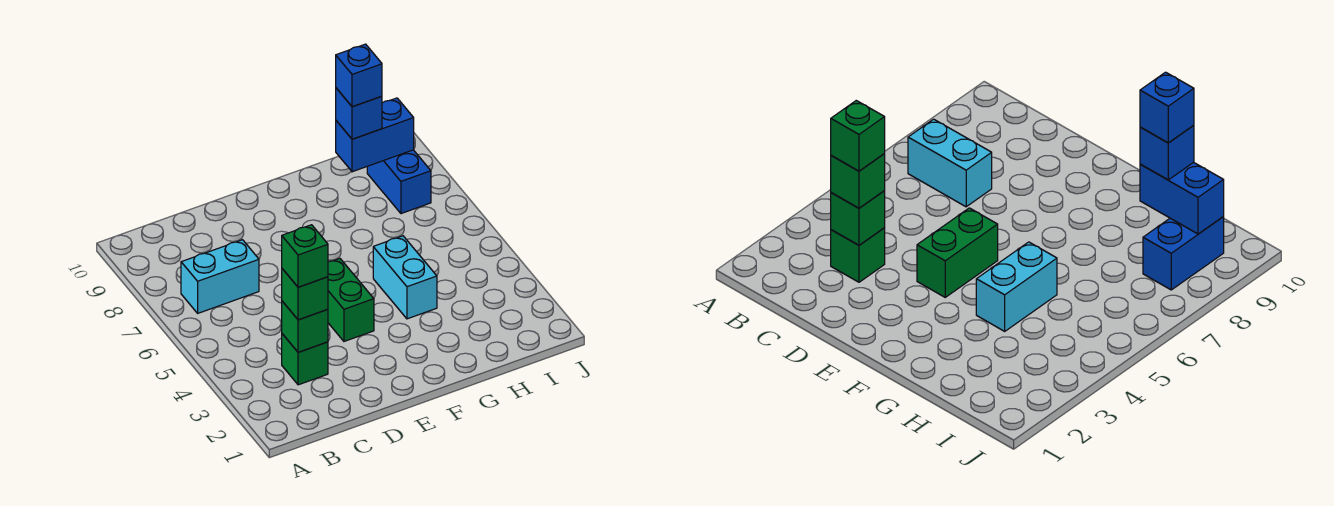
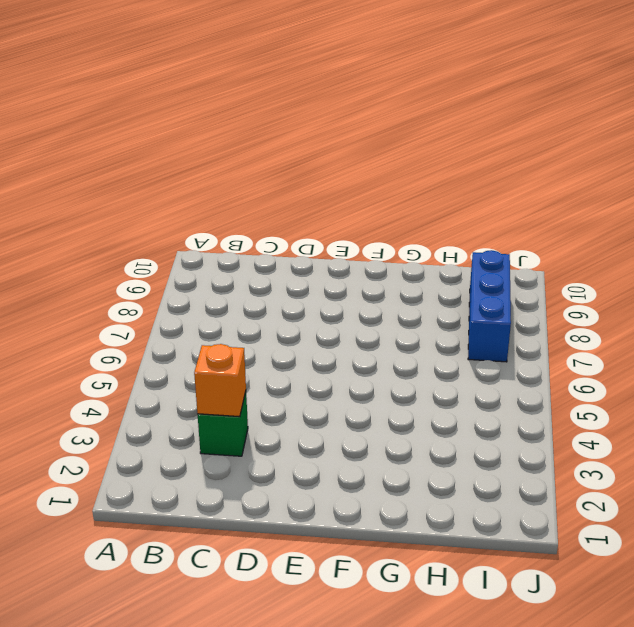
orange 1x1 brick [194,344,246,417] -> green 1x1 brick [282,301,328,352]
blue 1x3 brick [468,250,511,362] -> blue 1x2 brick [367,150,431,214]
none -> cyan 1x2 brick [181,240,259,313]
none -> green 1x2 brick [328,259,374,341]

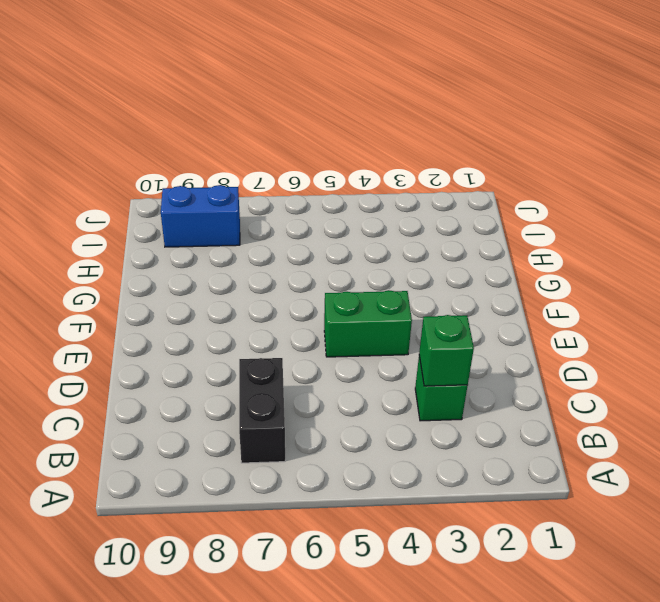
black 1x2 brick [239,358,285,463] -> cyan 1x2 brick [181,240,259,313]
none -> cyan 1x2 brick [373,236,437,319]
none -> blue 1x2 brick [336,98,414,172]

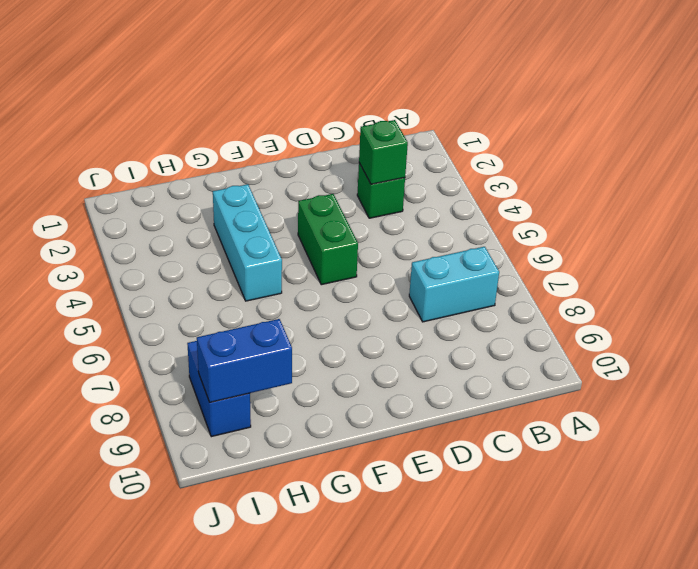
cyan 1x3 brick [213,184,282,301] -> cyan 1x2 brick [373,236,437,319]
none -> green 1x1 brick [282,269,328,320]
none -> blue 1x1 brick [336,88,382,139]

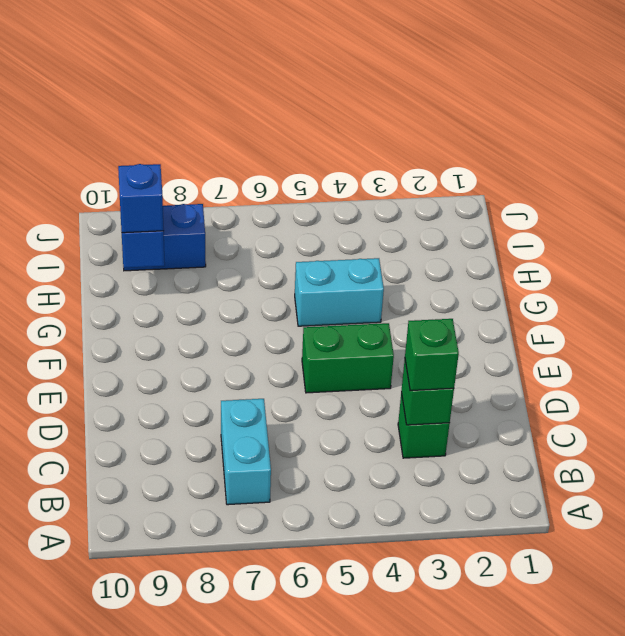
none -> green 1x1 brick [282,225,328,287]
none -> blue 1x1 brick [336,44,382,107]

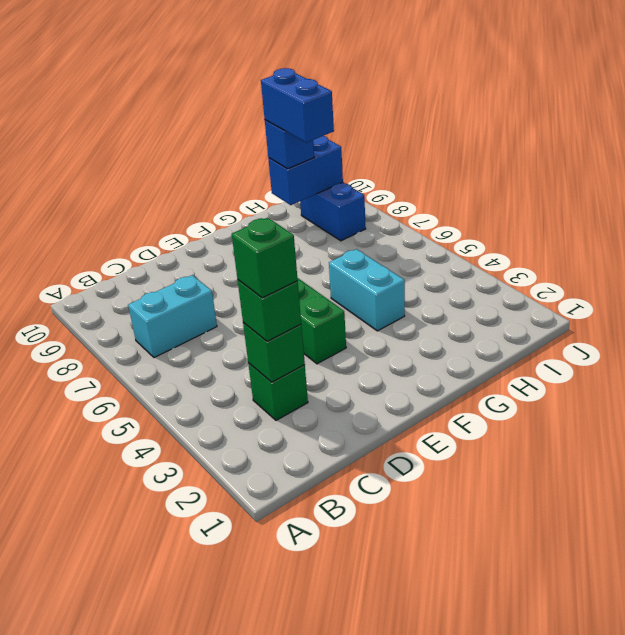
blue 1x2 brick [261,68,334,143] -> blue 1x1 brick [336,44,382,107]

